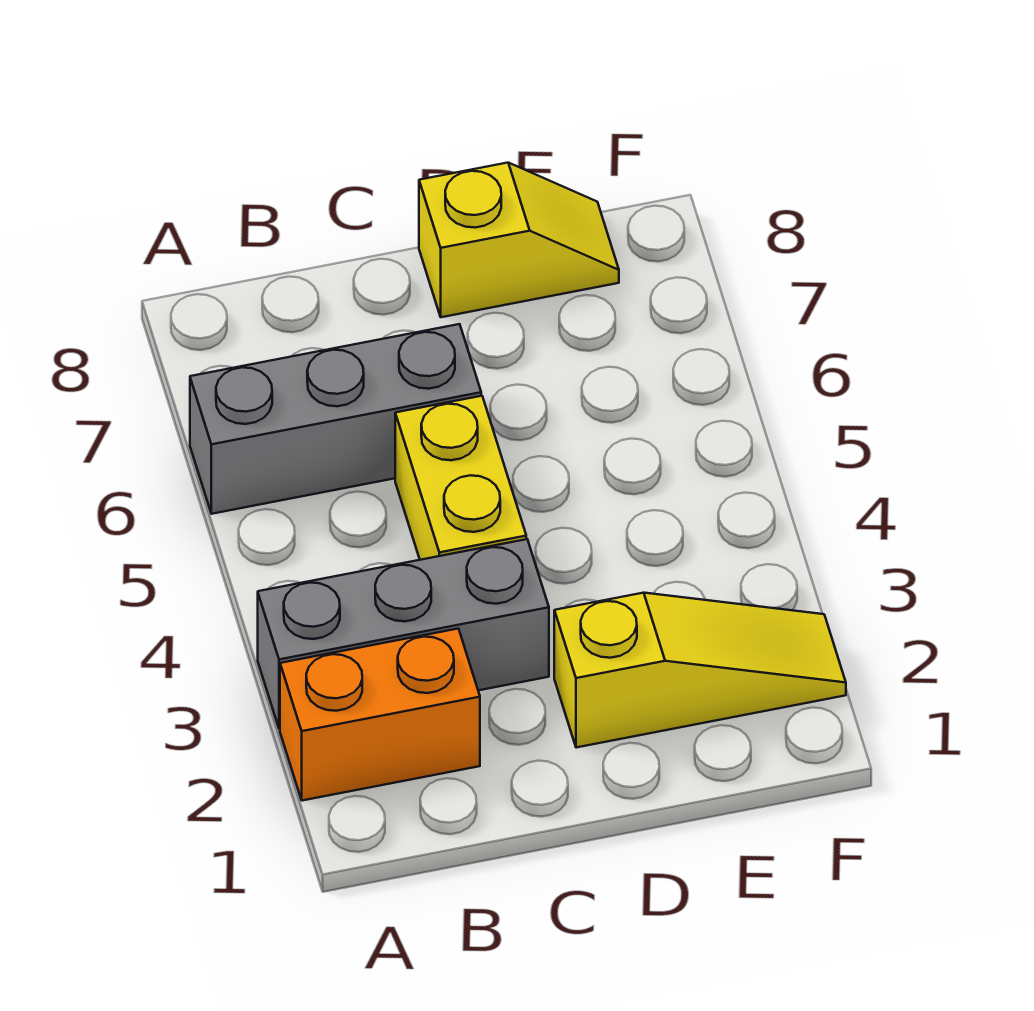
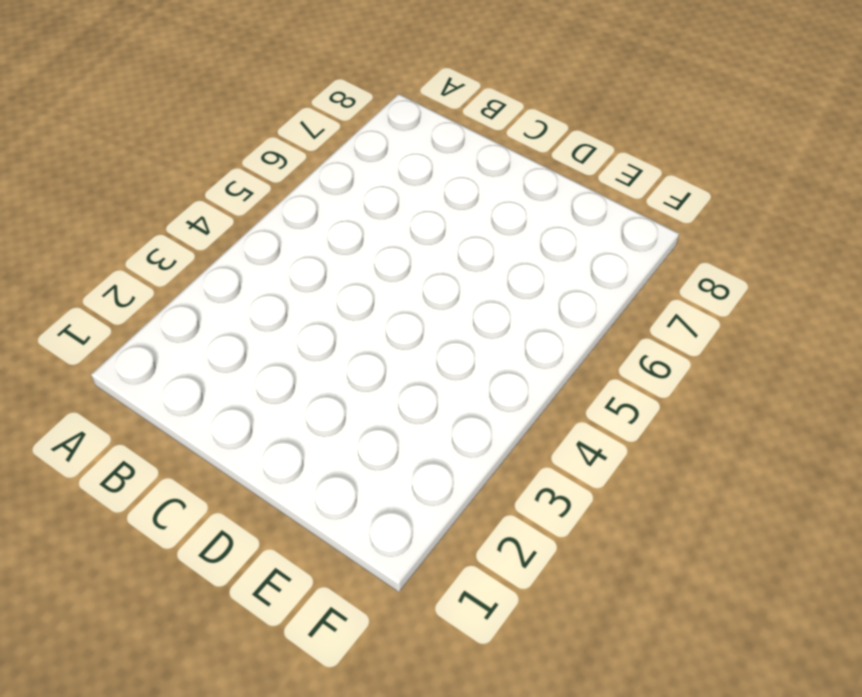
none -> orange 1x2 brick [280,629,480,801]
none -> grey 1x3 brick [258,539,549,729]

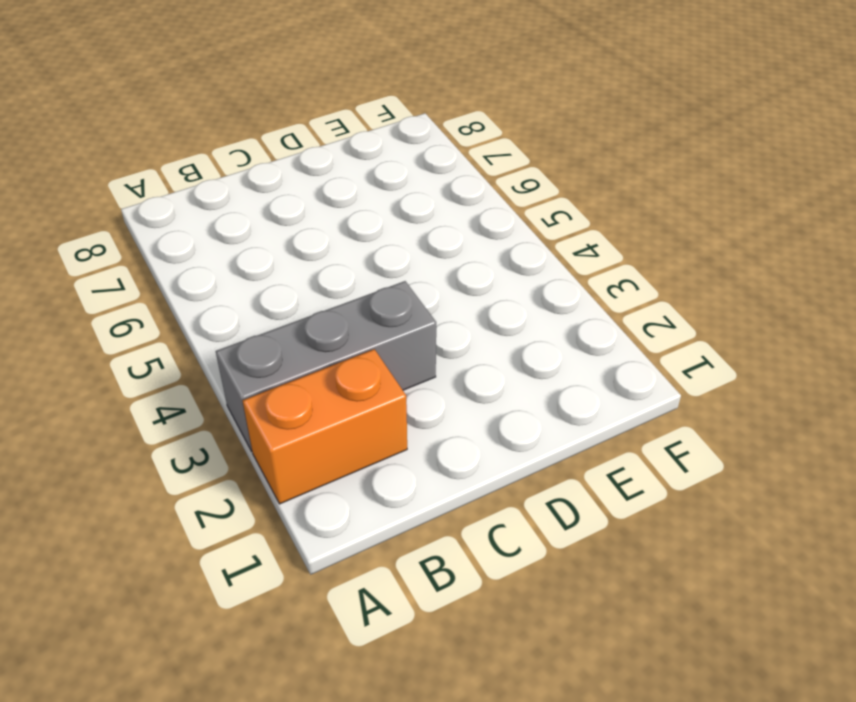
none -> grey 1x3 brick [190,324,481,514]
none -> yellow 1x2 brick [395,396,526,560]

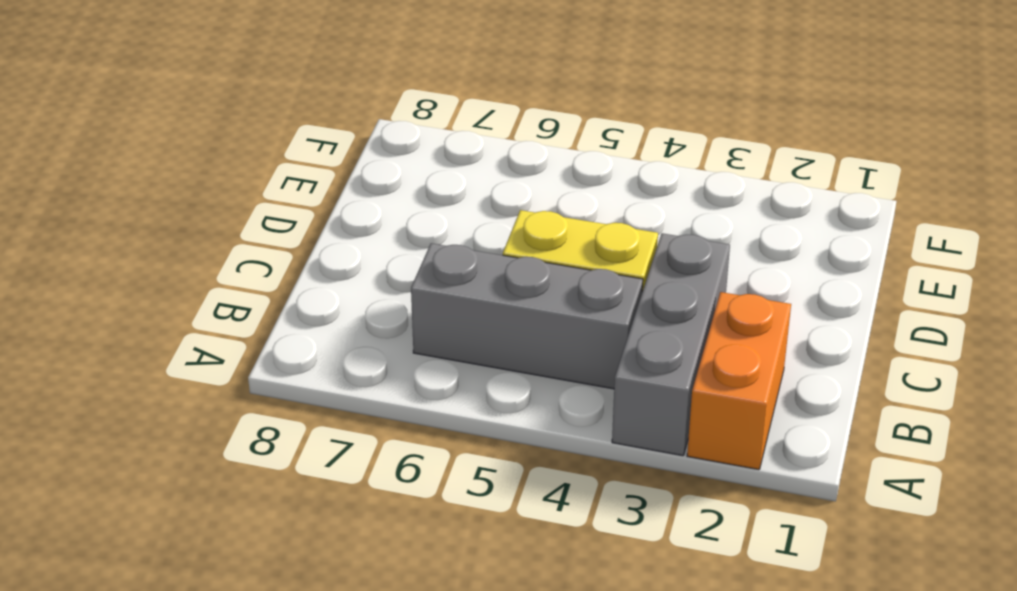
grey 1x3 brick [411,243,643,389] -> grey 1x3 brick turned to [190,324,481,514]
none -> yellow 1x3 slope [554,593,846,748]
none -> yellow 1x2 slope [419,163,619,317]

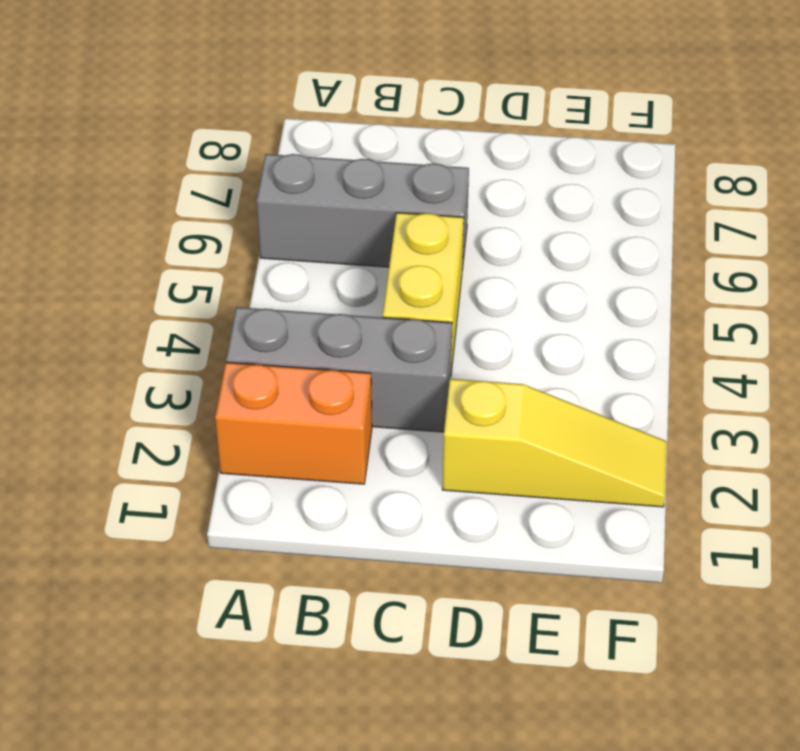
none -> yellow 1x2 slope [419,163,619,317]

